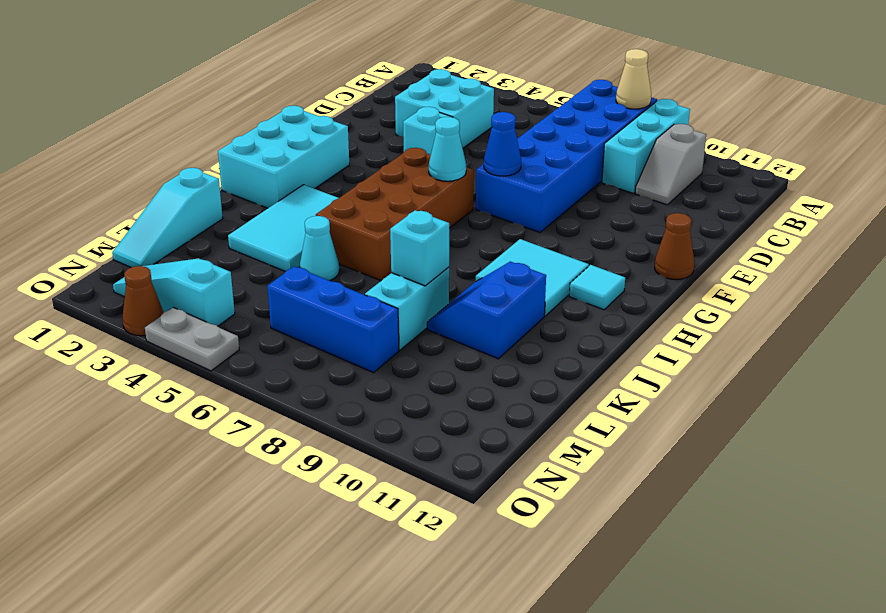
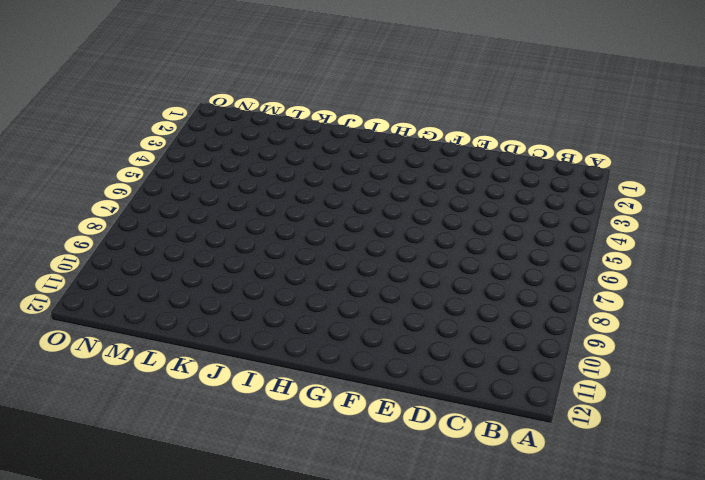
none -> blue 2x6 brick [476,80,657,232]
none -> cyan 1x3 brick [602,99,690,193]
none -> grey 1x2 slope [635,124,706,205]

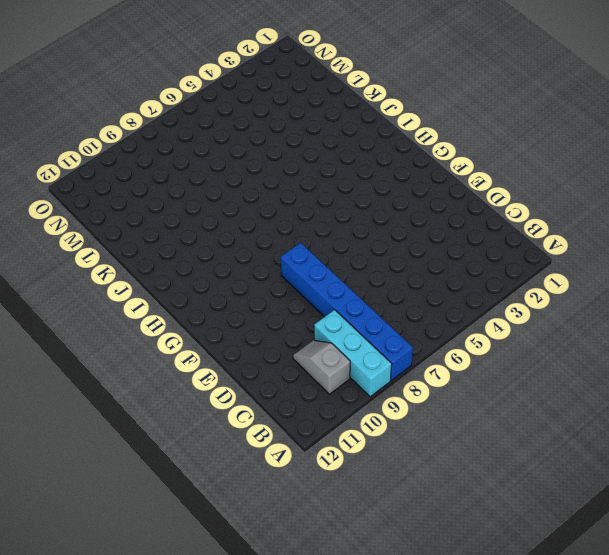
blue 1x6 brick [281,243,413,380] -> blue 2x6 brick [476,80,657,232]
none -> cyan 2x2 brick [395,69,494,148]
none -> cyan 1x1 brick [403,107,452,155]
none -> brown 1x1 cone [655,213,694,280]

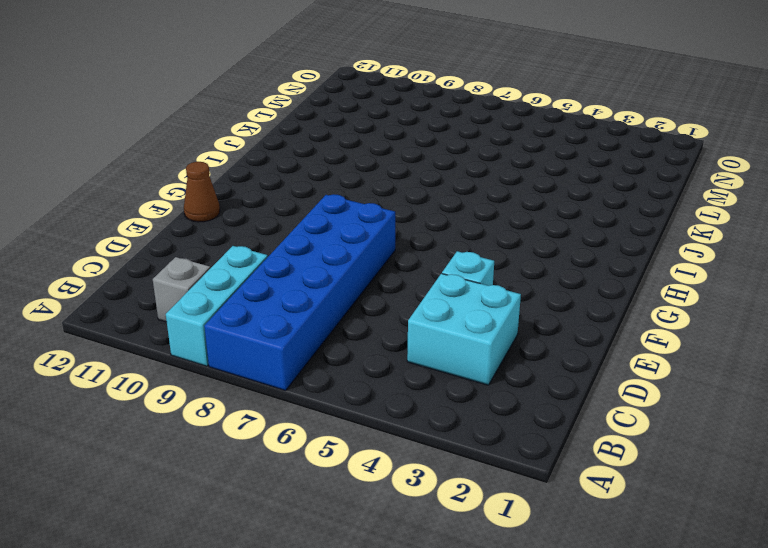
none -> cyan 2x3 brick [218,106,349,208]
none -> brown 2x4 brick [316,148,474,281]
none -> cyan 2x2 tile [476,239,589,316]

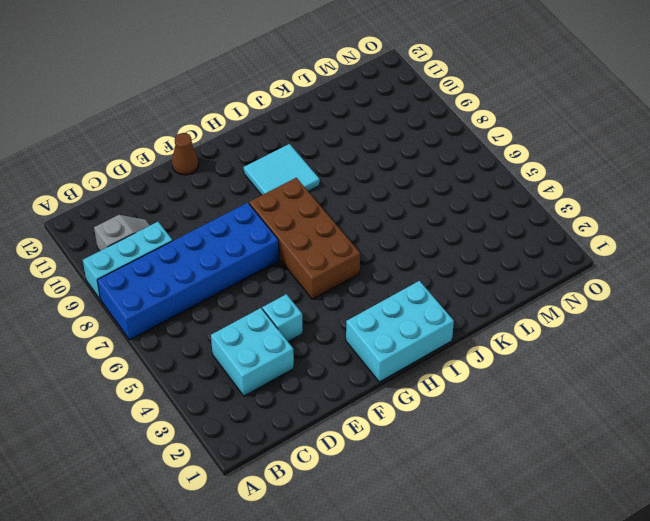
brown 2x4 brick [249,178,360,299] -> brown 2x4 brick turned to [316,148,474,281]
none -> cyan 1x1 tile [569,265,625,310]
none -> cyan 2x3 tile [228,185,338,272]
none -> blue 2x2 slope [427,261,546,359]

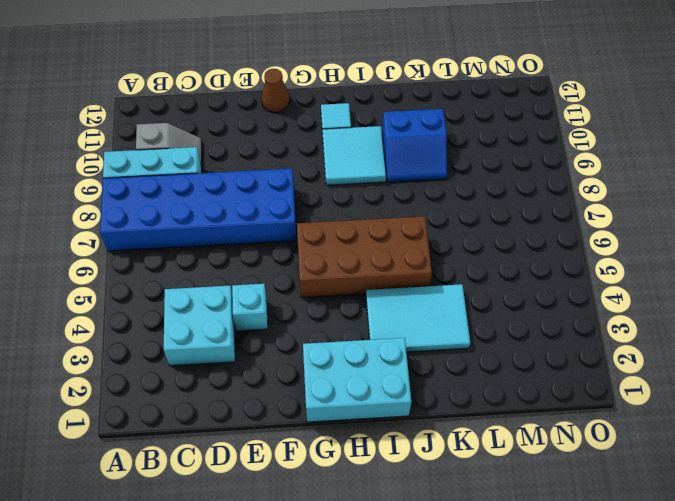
none -> cyan 1x3 slope [112,168,223,268]
none -> cyan 1x1 cone [300,216,339,281]
none -> cyan 1x2 brick [365,267,449,350]

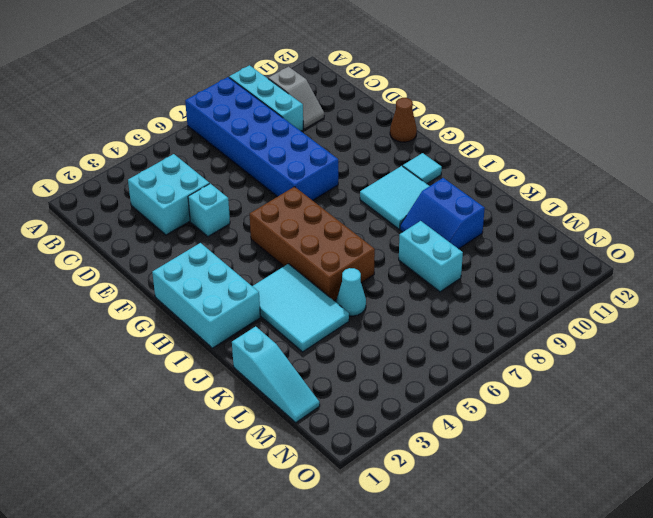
none -> blue 1x3 brick [268,266,399,373]
none -> cyan 1x3 slope [113,258,235,326]
none -> brown 1x1 cone [123,266,164,336]

